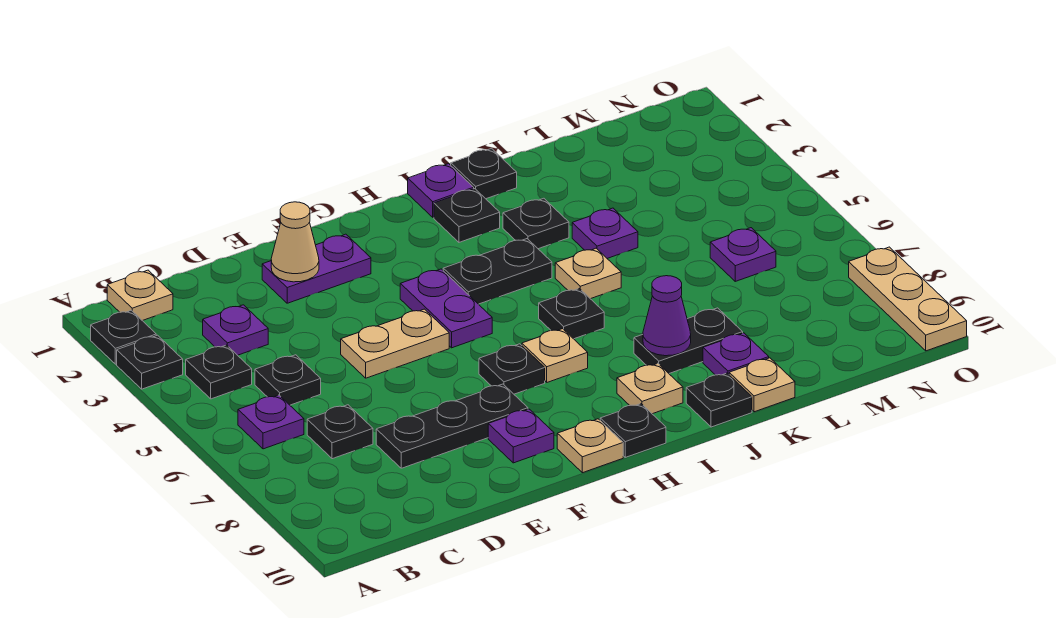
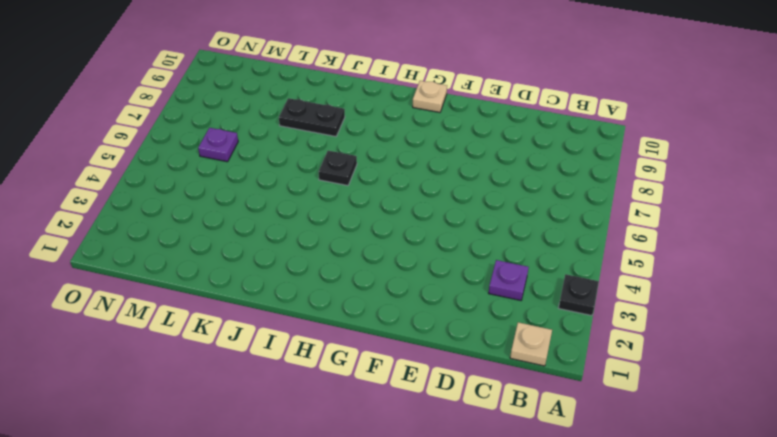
none -> black 1x1 plate [91,310,156,364]
none -> black 1x1 plate [186,345,252,399]
none -> purple 1x1 plate [238,395,304,449]
none -> black 1x1 plate [255,355,321,405]

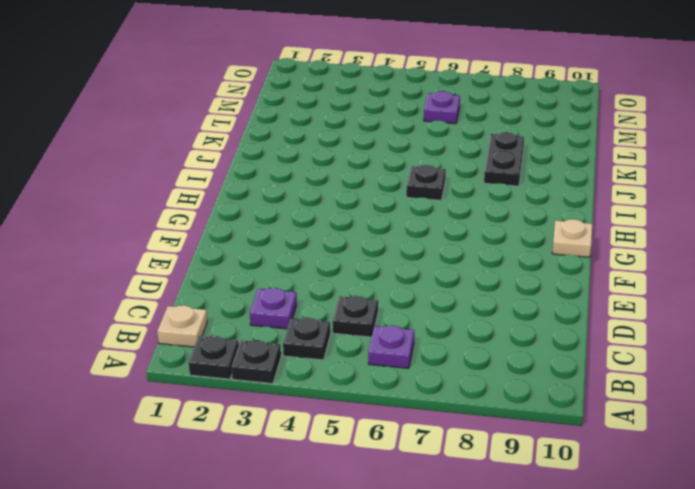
none -> black 1x1 plate [307,405,373,459]
none -> black 1x3 plate [376,384,528,468]
none -> purple 1x2 plate [262,234,371,303]
none -> tan 1x2 plate [341,309,449,378]

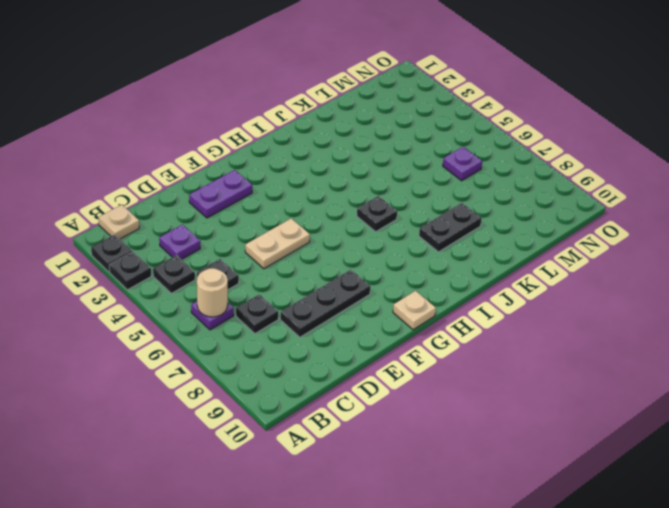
tan 1x1 round brick [197,268,228,317] -> none
none -> purple 1x1 plate [488,409,554,463]
none -> purple 1x2 plate [400,269,492,348]
none -> black 1x1 plate [479,344,545,394]
none -> black 1x2 plate [443,239,552,304]

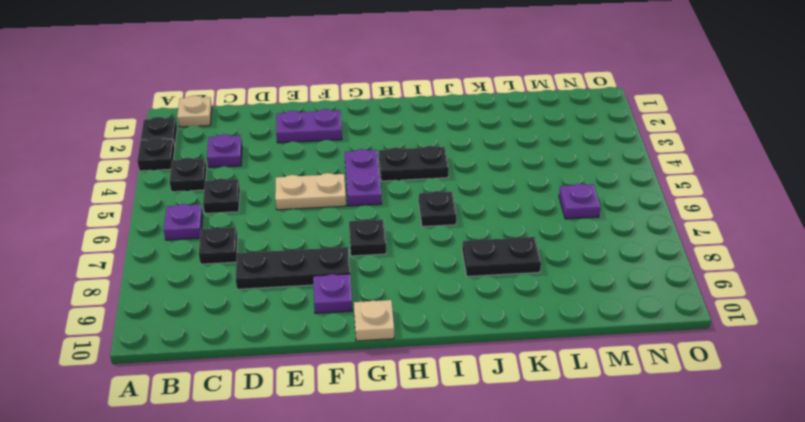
none -> tan 1x1 plate [522,329,588,382]
none -> black 1x1 plate [600,404,666,457]
none -> purple 1x1 plate [408,164,474,217]
none -> black 1x1 plate [434,189,500,242]

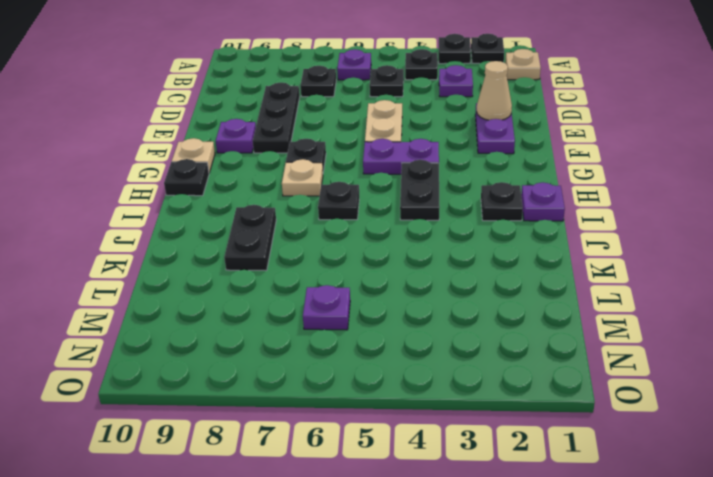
none -> tan 1x1 plate [617,363,683,414]
none -> black 1x1 plate [451,148,517,199]
none -> black 1x1 plate [503,198,569,249]
none -> tan 1x1 plate [555,248,621,299]

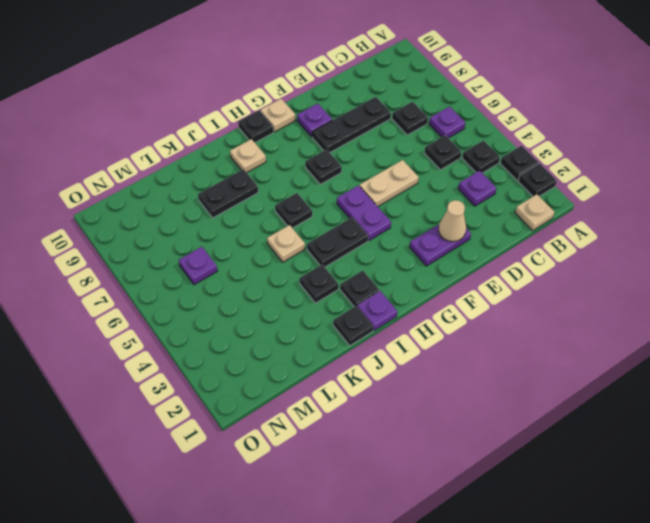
none -> tan 1x1 plate [522,329,588,382]
none -> black 1x1 plate [686,373,752,427]
none -> purple 1x1 plate [572,208,638,258]
none -> purple 1x1 plate [703,333,769,375]

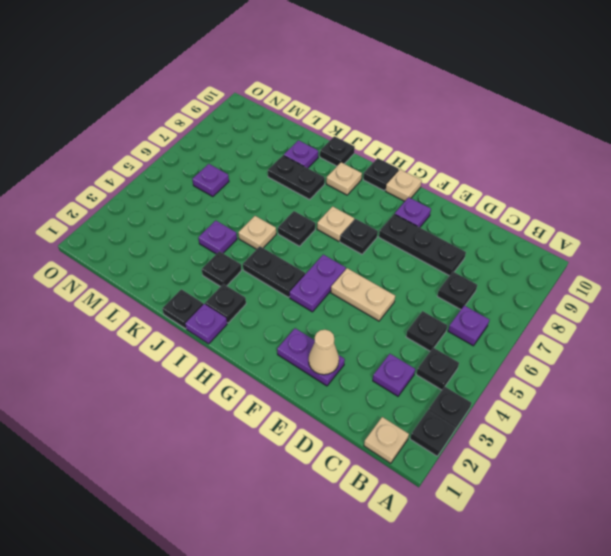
none -> tan 1x1 plate [729,358,795,412]
none -> tan 1x3 plate [849,247,967,351]
none -> purple 1x1 cone [643,276,691,356]

